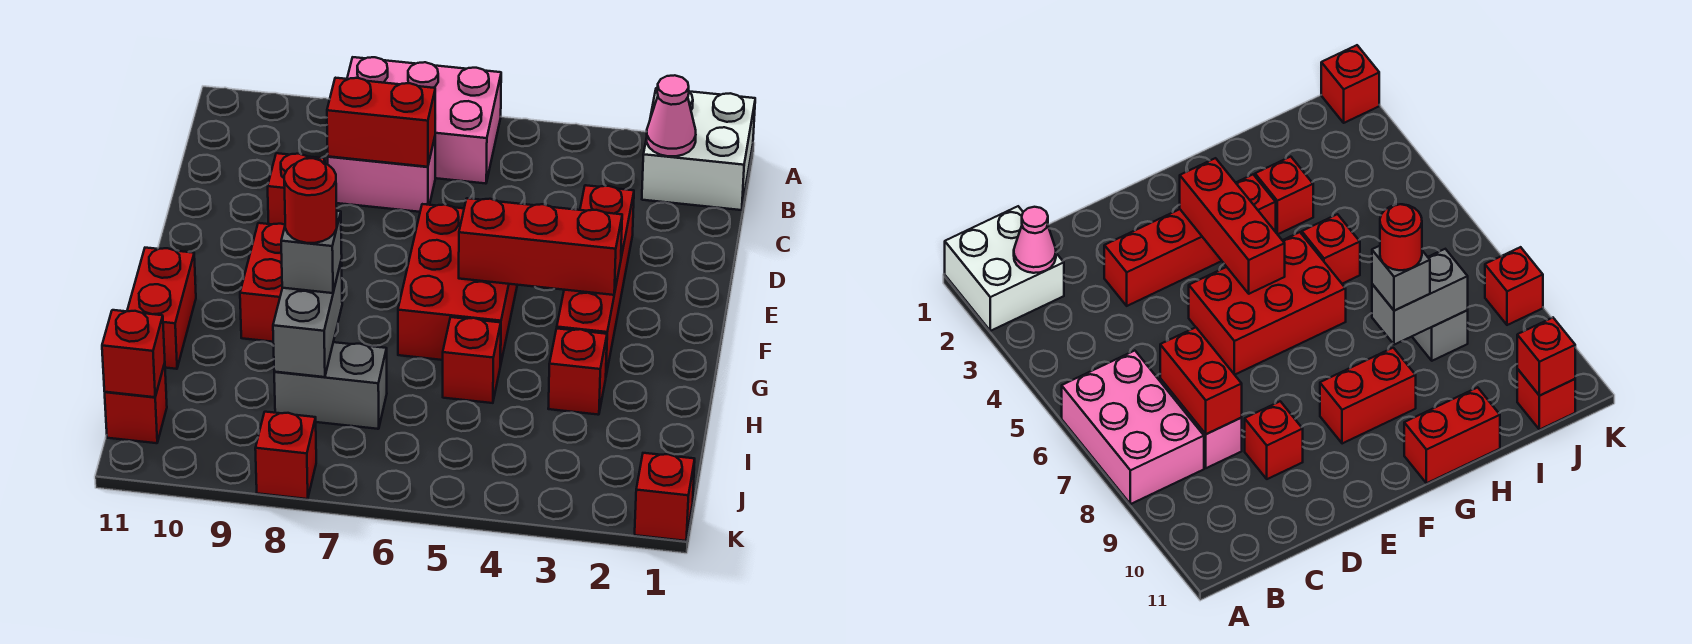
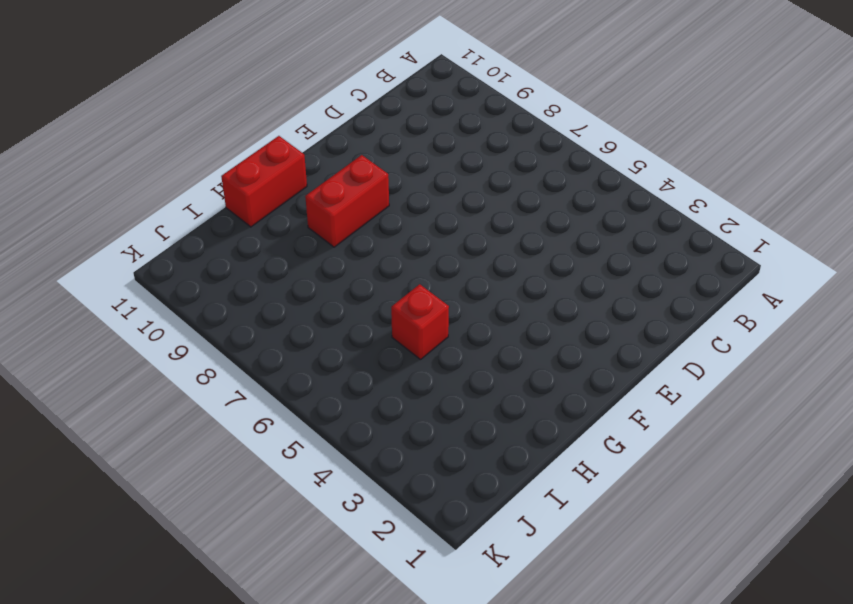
none -> white 2x2 brick [642,88,755,210]
none -> pink 2x3 brick [347,57,501,184]
none -> pink 1x2 brick [328,138,435,212]

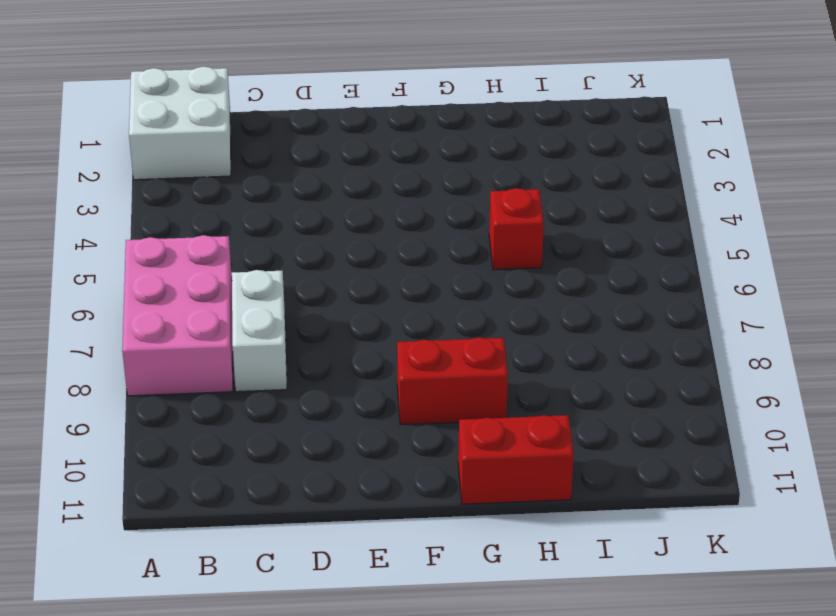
white 1x2 brick [232,270,287,392] -> pink 1x2 brick [328,138,435,212]
none -> red 1x4 brick [557,185,634,375]
none -> red 1x1 brick [268,153,325,225]
none -> red 2x3 brick [398,204,517,366]

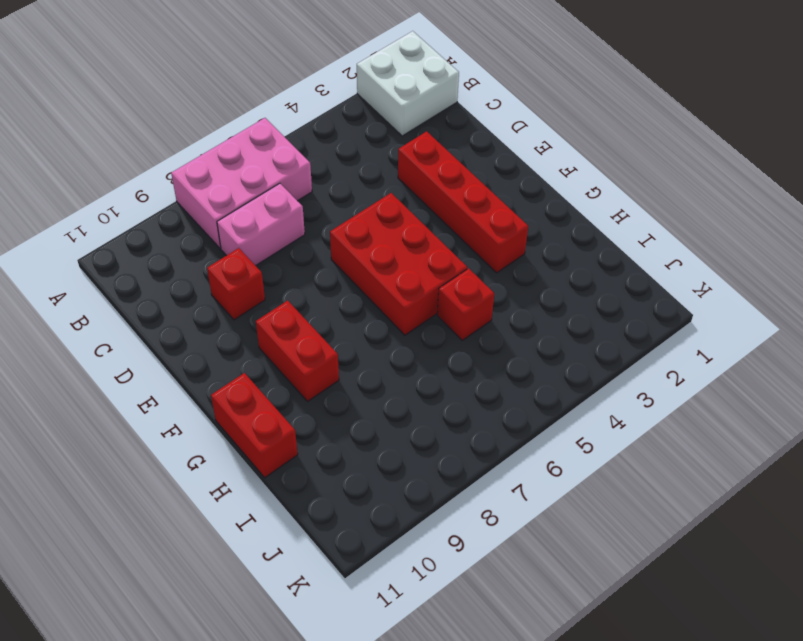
none -> red 1x1 brick [548,328,607,415]
none -> grey 1x2 brick [274,342,387,429]
none -> red 1x1 brick [105,363,167,443]

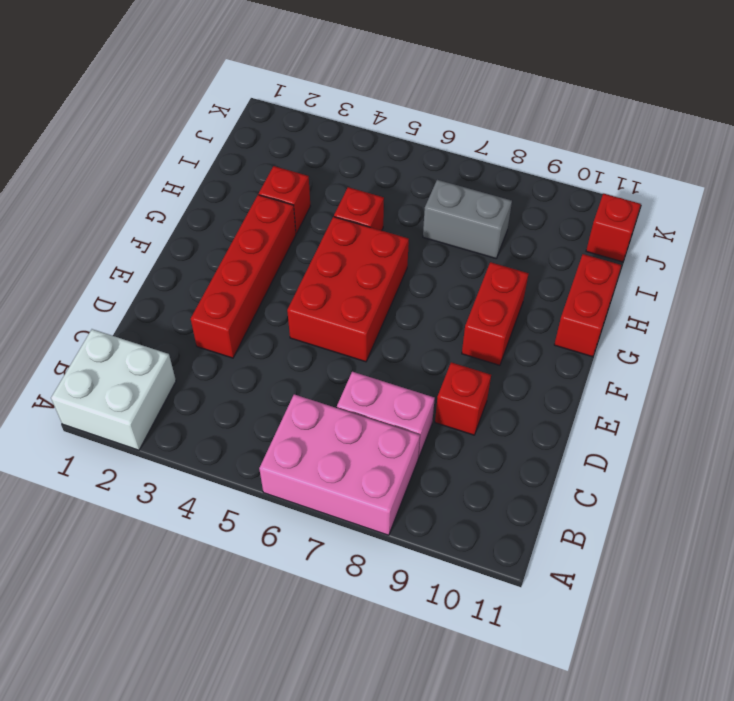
none -> red 1x1 brick [635,453,695,541]
none -> red 1x1 brick [255,412,316,499]
none -> pink 1x1 cone [647,75,696,156]

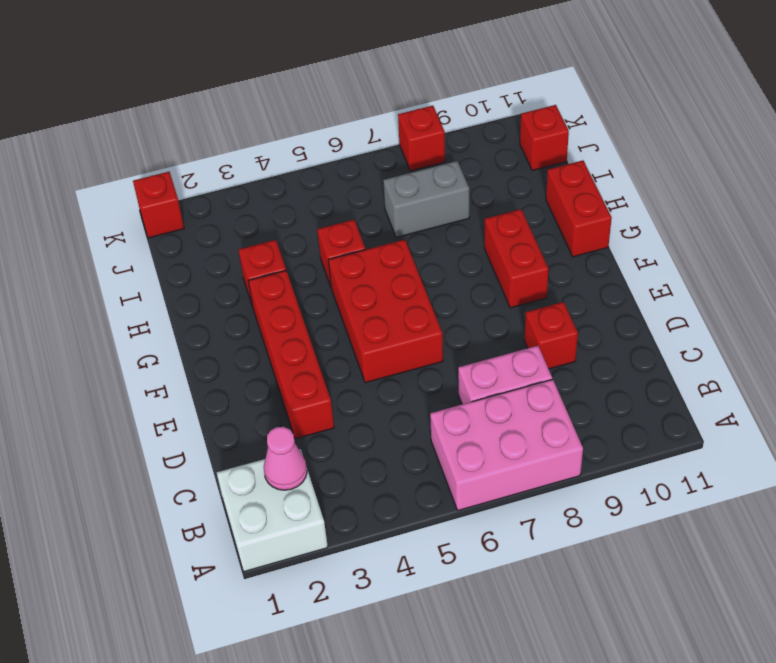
none -> red 1x2 brick [327,78,435,167]
none -> red 1x3 brick [459,198,622,295]
none -> grey 1x2 brick [273,259,342,377]

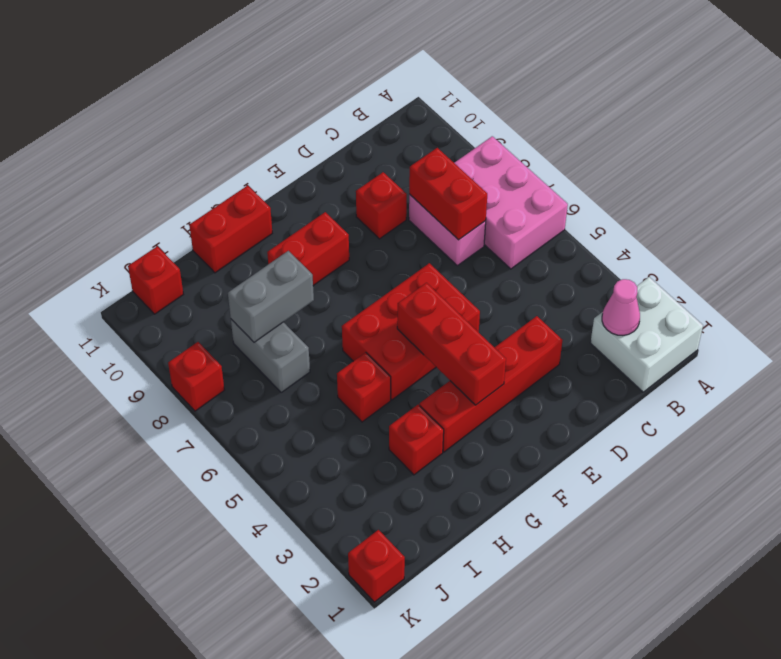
none -> red 1x1 brick [102,310,165,397]
none -> grey 1x1 brick [281,211,342,293]
none -> red 1x1 round brick [284,158,337,243]

